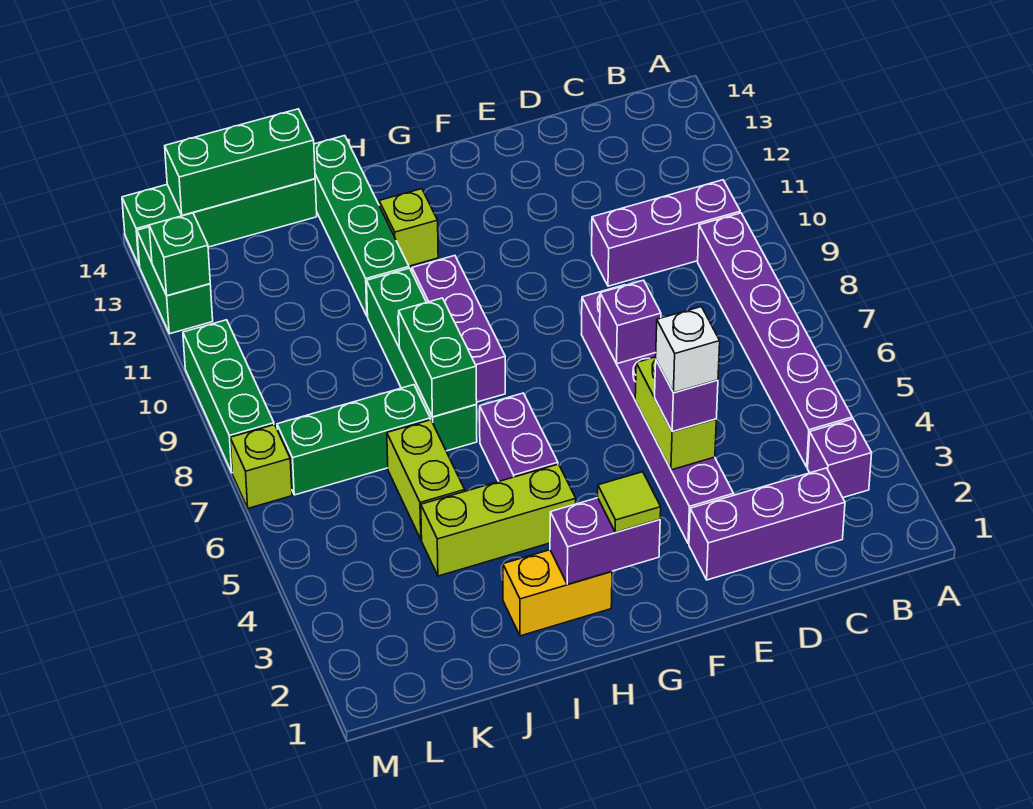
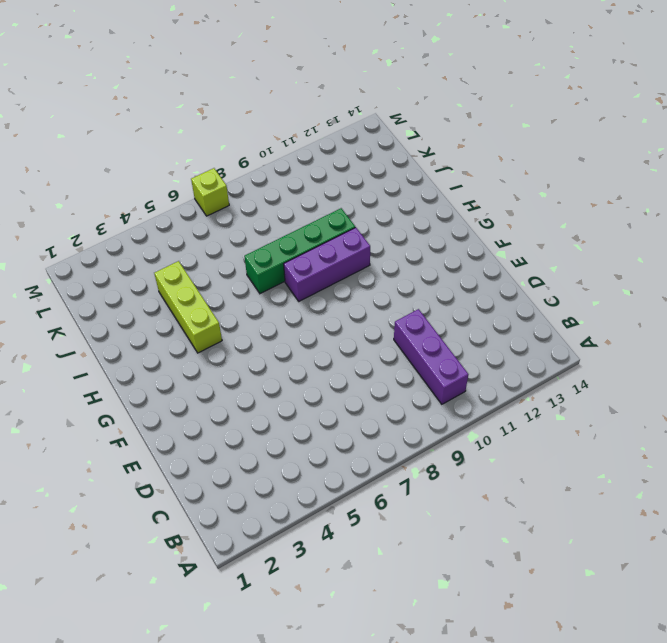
none -> purple 1x1 brick [808,419,872,498]
none -> purple 1x6 brick [698,213,852,467]
none -> purple 1x3 brick [689,468,845,580]

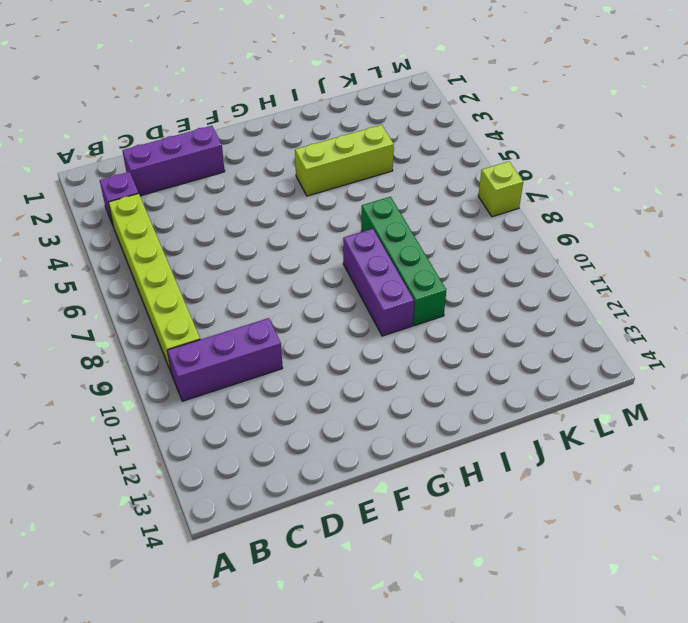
lime 1x6 brick [108,194,200,374] -> purple 1x6 brick [698,213,852,467]
none -> purple 1x6 brick [581,285,734,544]
none -> yellow 1x2 brick [503,550,612,636]
none -> purple 1x2 brick [480,393,558,481]

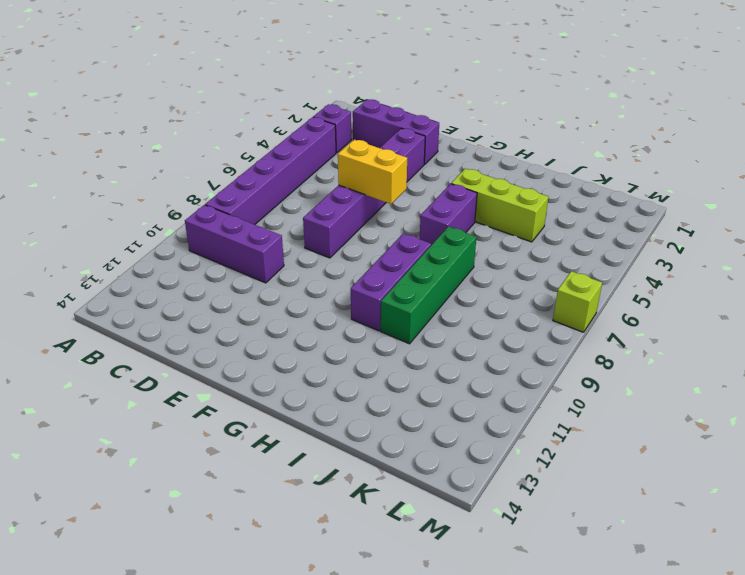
yellow 1x2 brick [338,140,407,204] -> yellow 1x2 brick moved to [503,550,612,636]
none -> lime 1x1 brick [379,189,438,266]
none -> green 1x4 brick [314,136,409,316]
none -> lime 1x2 brick [387,420,465,540]

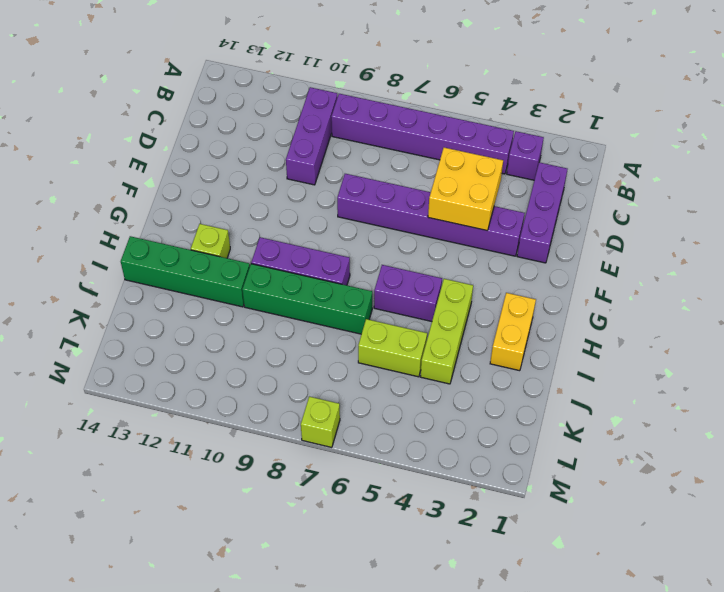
yellow 2x2 brick [428,148,503,231] -> lime 1x2 brick [635,357,716,470]
none -> green 1x3 brick [277,385,430,495]
none -> green 1x4 brick [122,179,317,266]
none -> green 1x3 brick [183,320,274,472]

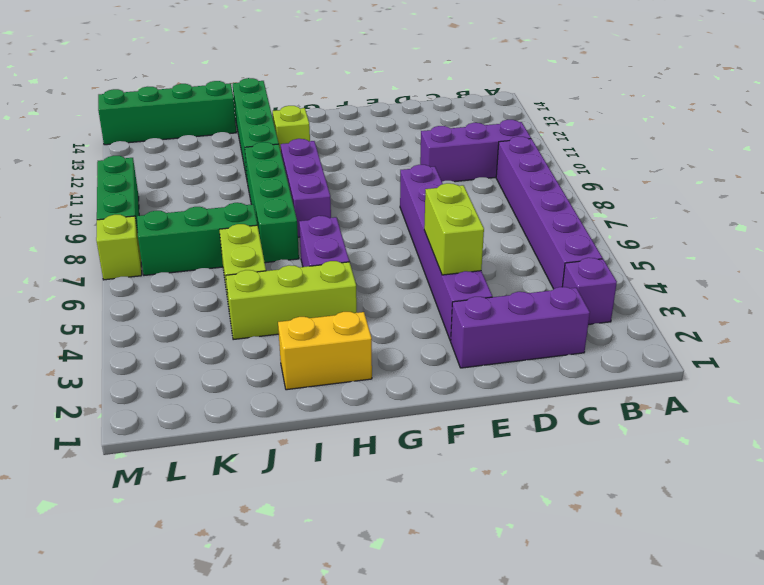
none -> green 1x2 brick [137,227,213,334]
none -> purple 1x1 brick [600,280,661,364]
none -> purple 1x2 brick [550,498,660,584]

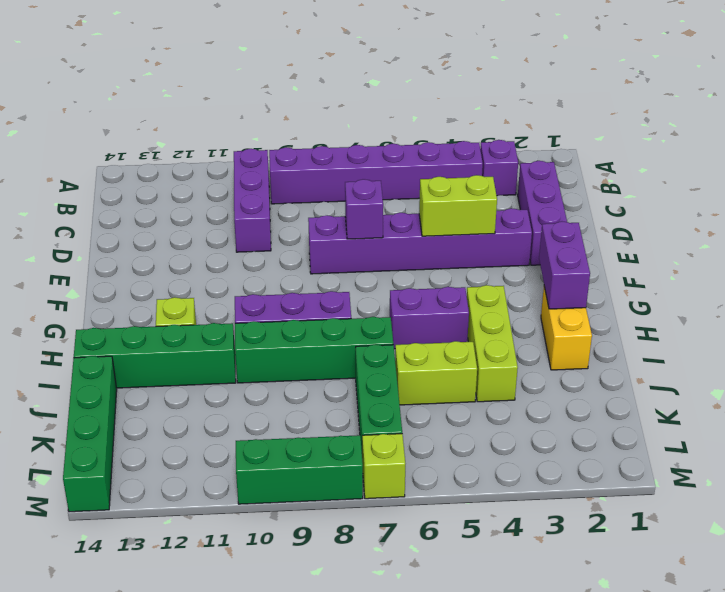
none -> green 1x2 brick [137,227,213,334]
none -> green 1x2 brick [399,298,477,417]
none -> green 1x3 brick [165,109,315,215]

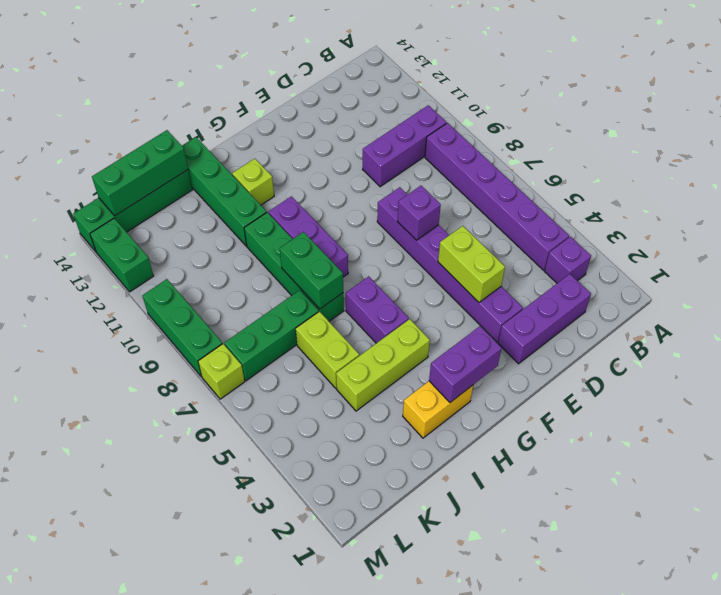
none -> green 1x1 brick [149,213,210,296]
none -> purple 1x1 brick [655,360,718,432]
none -> lime 1x1 tile [598,472,661,532]

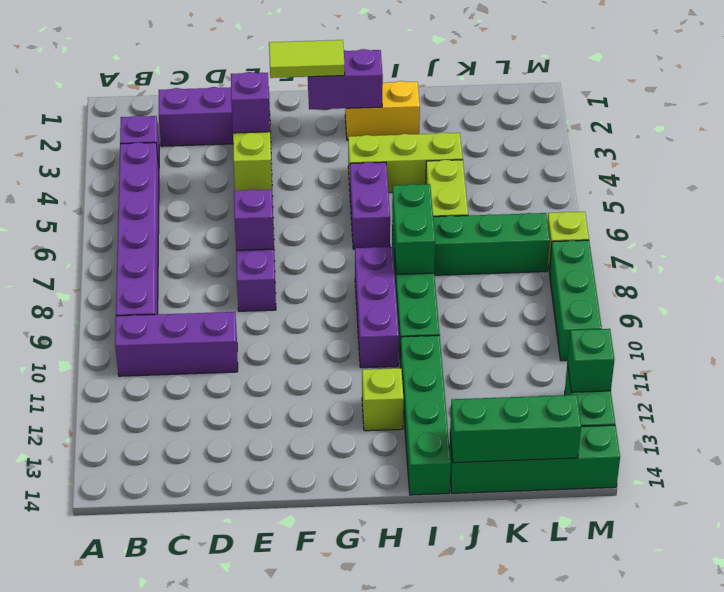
lime 1x2 tile [269,40,345,78] -> lime 1x1 tile [598,472,661,532]
none -> white 1x1 brick [656,307,720,393]

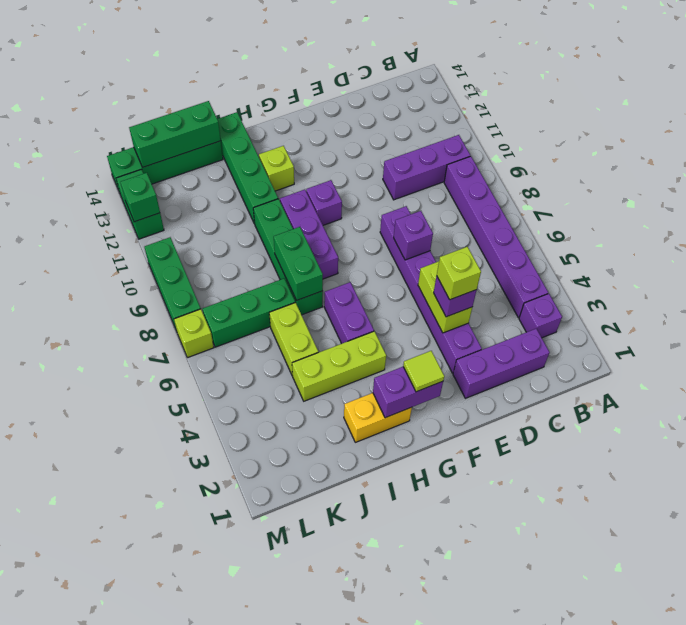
lime 1x1 brick [437,247,481,300] -> white 1x1 brick [656,307,720,393]
purple 1x1 brick [306,180,342,225] -> none

